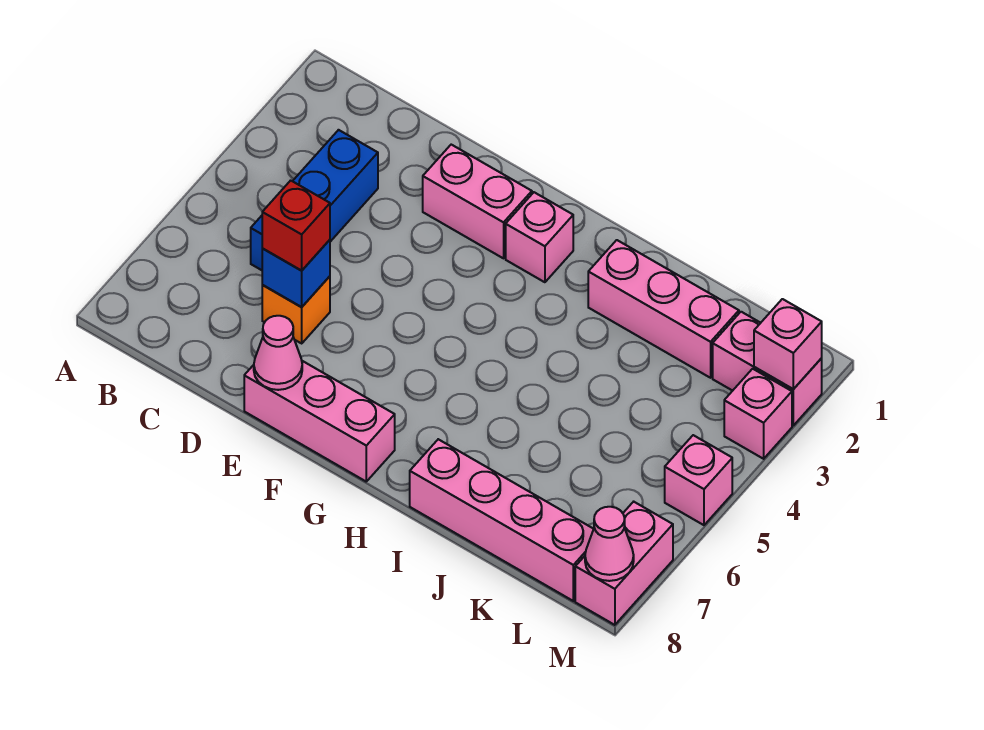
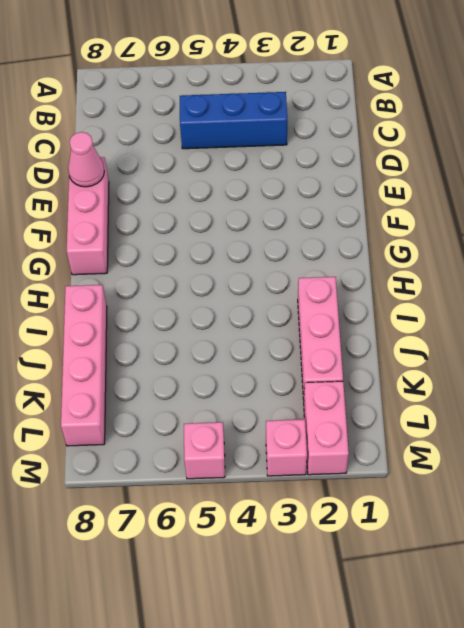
none -> orange 1x1 brick [262,276,330,343]
none -> pink 1x2 brick [423,145,532,258]
none -> pink 1x1 brick [506,192,573,282]

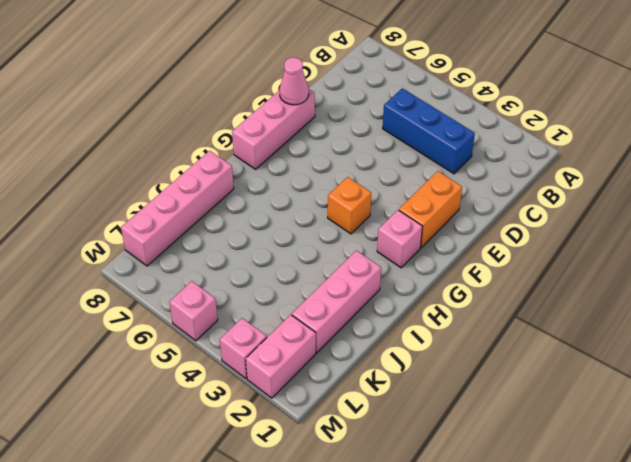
orange 1x2 brick [399,171,462,247] -> pink 1x2 brick [423,145,532,258]
orange 1x1 brick [328,177,371,234] -> orange 1x1 brick moved to [262,276,330,343]
none -> pink 1x2 brick [575,502,673,625]
none -> blue 1x1 brick [262,240,330,307]
none -> pink 1x1 brick [754,299,822,389]

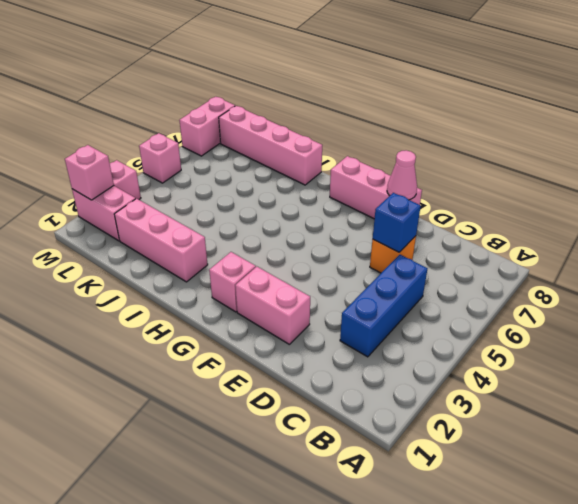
none -> pink 1x1 cone [585,507,634,581]
none -> red 1x1 brick [262,180,330,271]

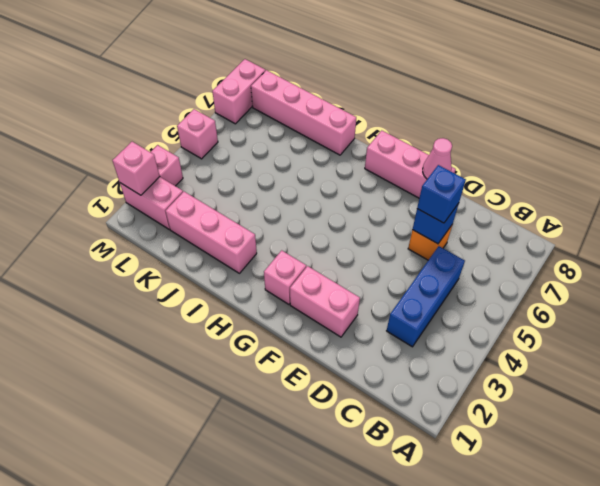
blue 1x1 brick [417,165,466,223] -> red 1x1 brick [262,180,330,271]
none -> pink 1x1 cone [585,507,634,581]

